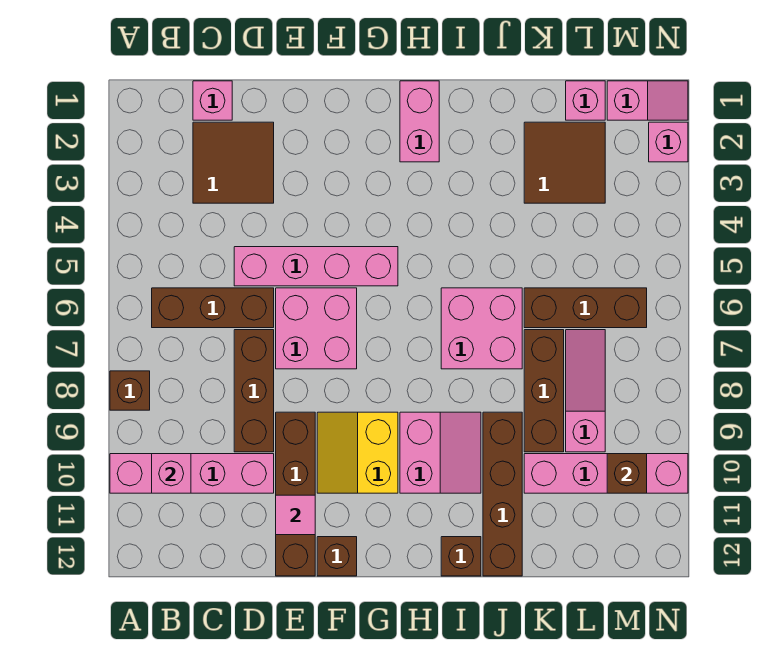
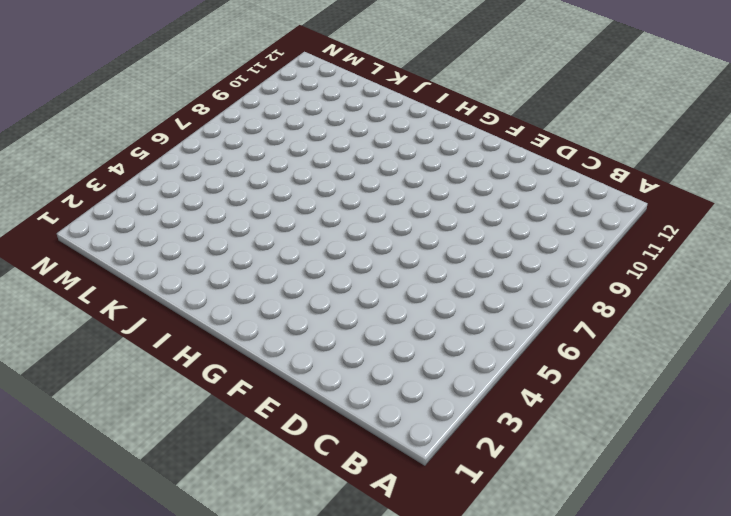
none -> brown 1x1 brick [110,371,150,410]
none -> pink 1x4 brick [110,454,274,493]
none -> brown 1x3 brick [152,288,274,328]

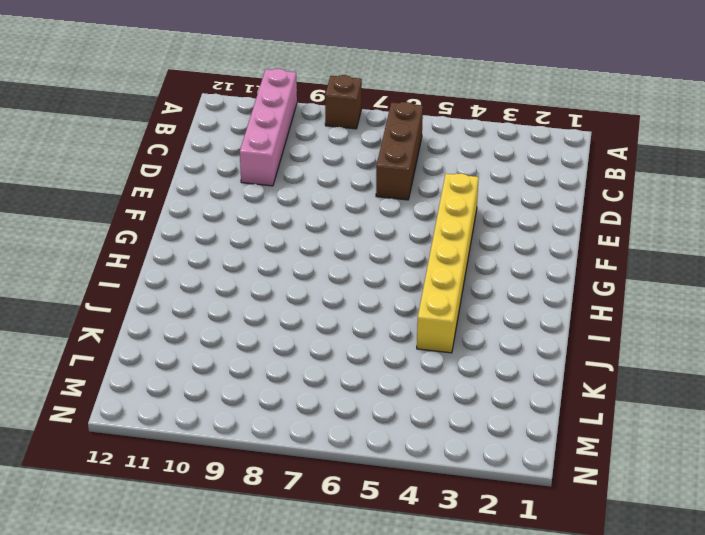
yellow 1x6 brick [417,173,479,353] -> none
none -> pink 1x1 brick [193,81,232,120]
none -> brown 2x2 tile [193,122,274,203]
none -> pink 1x4 brick [234,247,398,286]

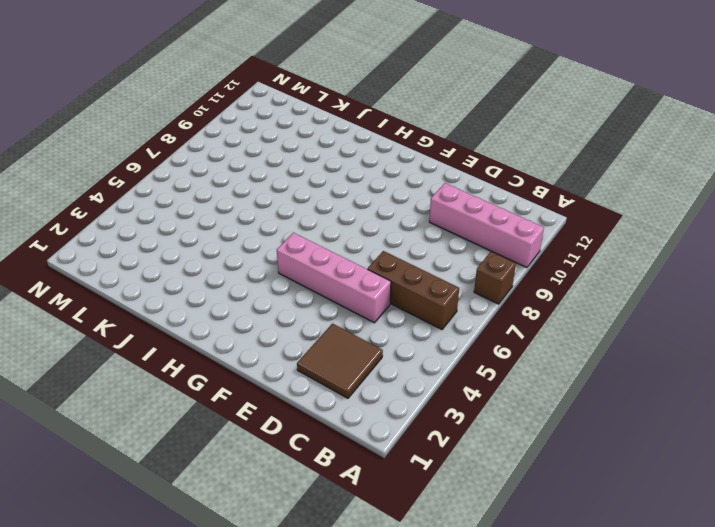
none -> pink 1x1 brick [193,81,232,120]
none -> brown 1x3 brick [234,330,274,452]
none -> pink 2x2 brick [276,288,357,369]

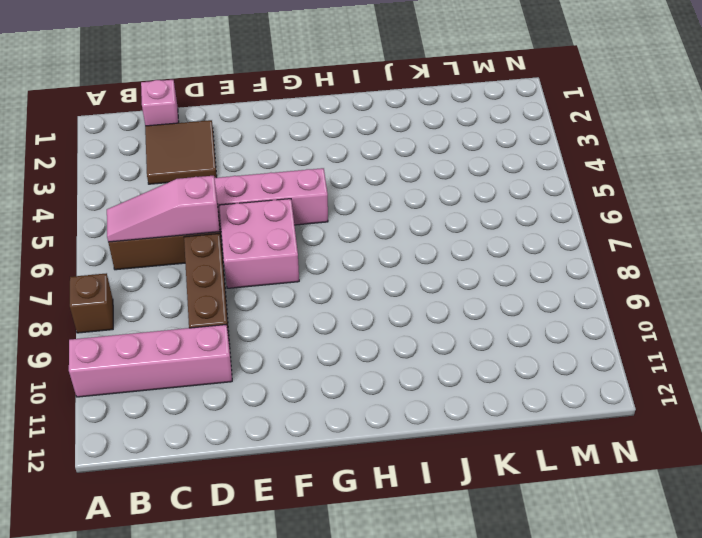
pink 1x3 slope [107,176,220,242] -> pink 1x3 slope turned to [566,330,605,452]
none -> brown 1x4 brick [276,412,315,576]
none -> yellow 2x2 slope [317,412,398,493]
none -> brown 1x1 brick [317,537,357,576]

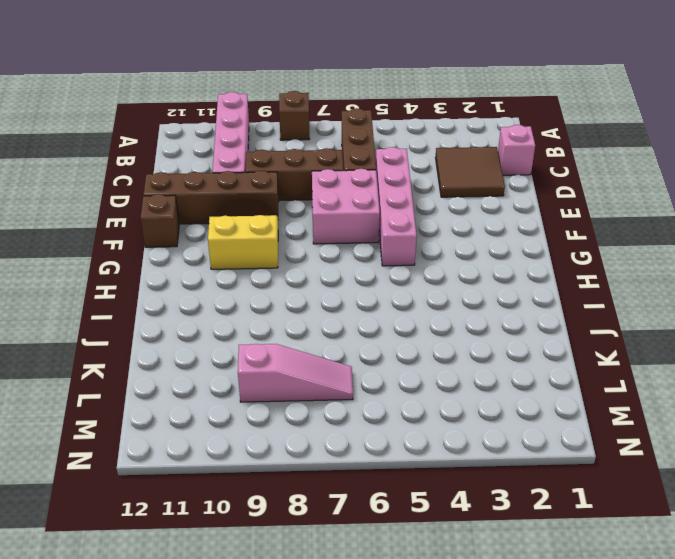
none -> pink 1x2 brick [400,81,439,162]
none -> pink 2x2 slope [400,412,481,493]
none -> pink 2x2 brick [441,288,522,369]

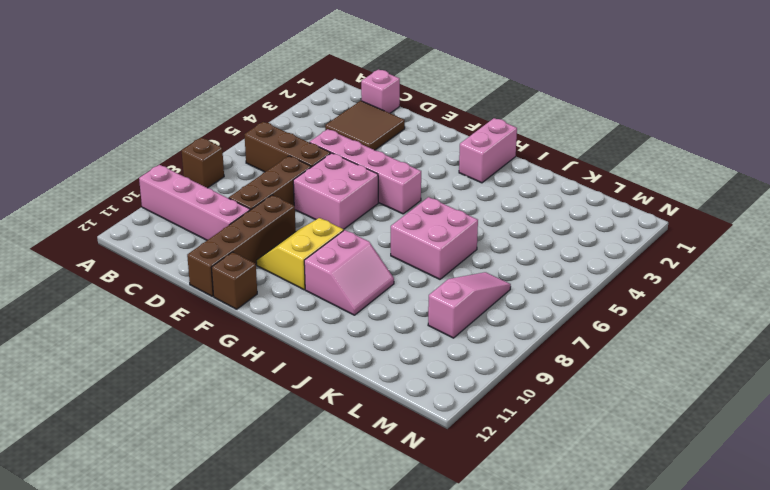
none -> brown 1x1 brick [441,537,481,576]
none -> brown 1x4 brick [483,412,522,576]
none -> brown 2x2 tile [524,122,605,203]

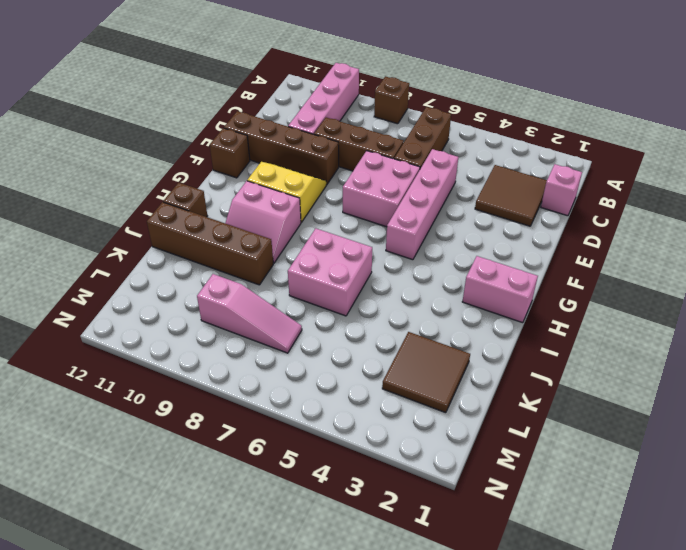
none -> brown 1x3 brick [524,288,647,328]
none -> brown 1x3 brick [524,330,564,452]
none -> pink 1x4 brick [524,454,688,493]

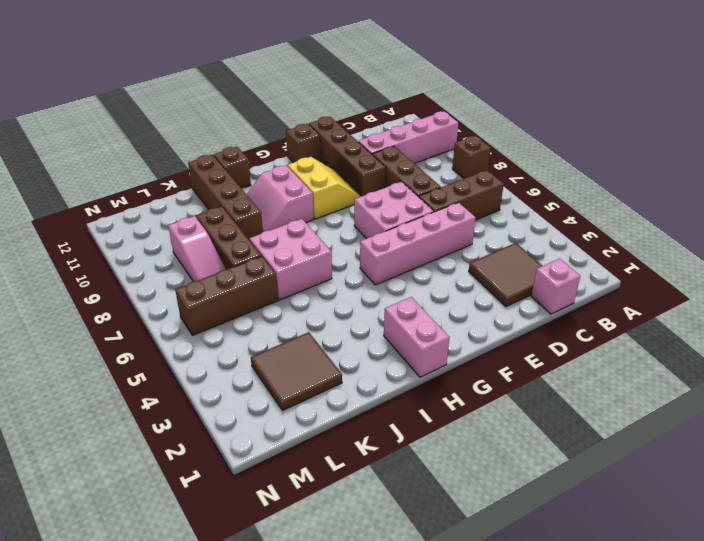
none -> pink 1x4 brick [524,454,688,493]
none -> pink 1x1 brick [566,81,605,120]
none -> pink 1x2 slope [607,81,688,120]

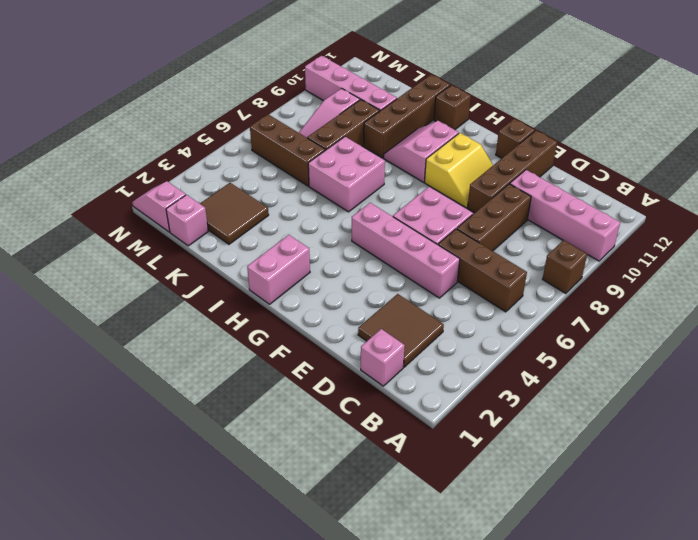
none -> pink 1x1 brick [649,122,688,162]
none -> pink 1x1 brick [152,454,191,493]
none -> pink 1x1 tile [276,495,315,535]

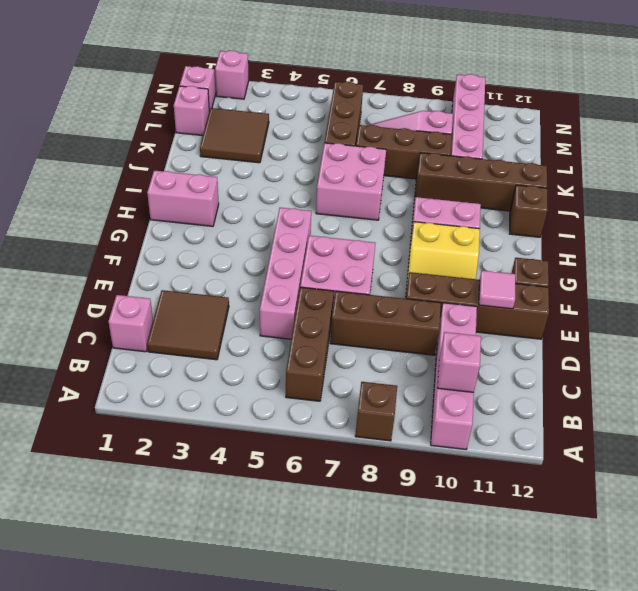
none -> brown 1x1 brick [607,454,647,493]

